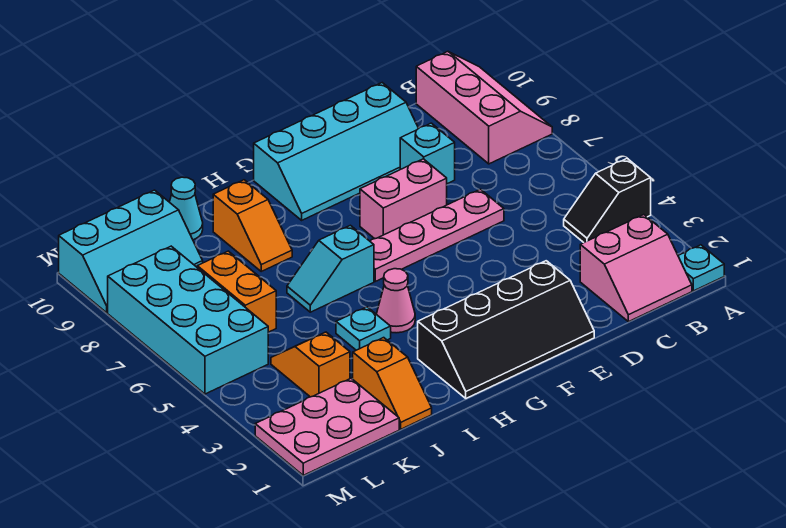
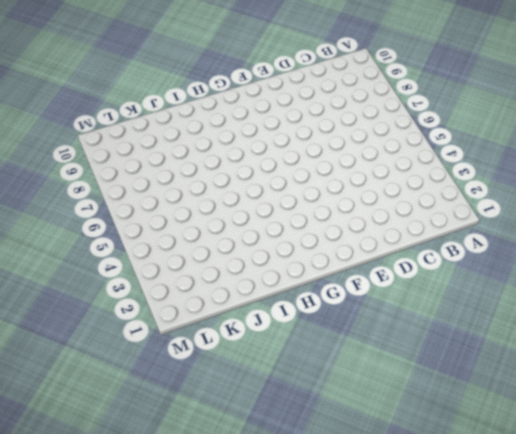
none -> cyan 1x1 plate [678,245,724,291]
none -> black 1x2 slope [564,159,651,242]
none -> pink 2x3 slope [416,52,552,164]

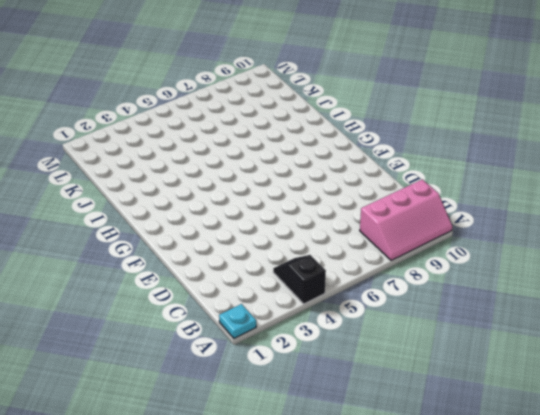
none -> pink 2x2 slope [580,215,692,322]
none -> pink 1x4 plate [370,189,504,281]
none -> cyan 1x1 brick [400,123,455,184]

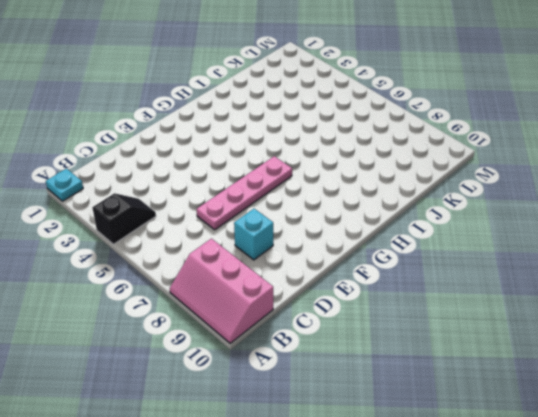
none -> pink 2x2 slope [580,215,692,322]
none -> cyan 2x4 slope [254,83,419,220]
none -> black 2x4 slope [418,261,594,398]

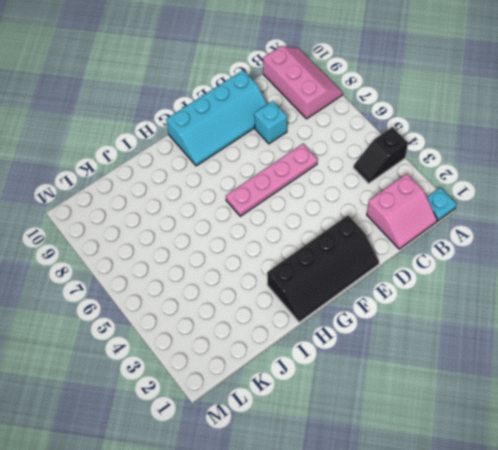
none -> pink 1x2 brick [360,159,447,239]
none -> pink 1x1 cone [377,269,415,333]
none -> cyan 1x2 slope [287,225,374,312]

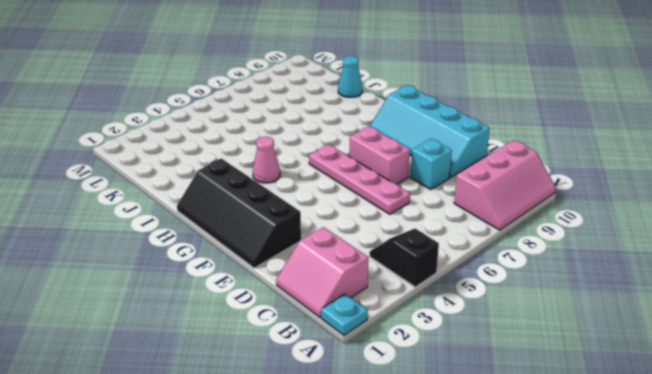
none -> cyan 1x2 slope [287,225,374,312]
none -> cyan 1x1 plate [336,307,391,350]
none -> orange 1x2 slope [213,180,292,271]

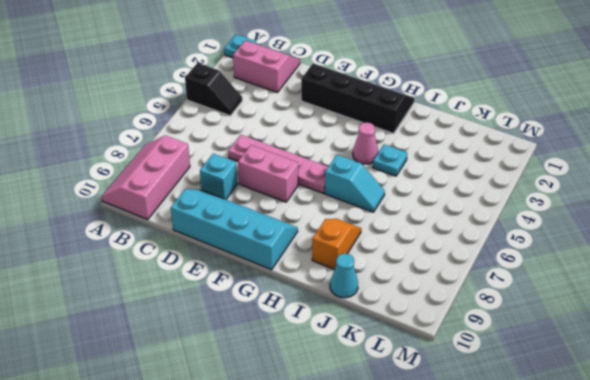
none -> orange 1x2 slope [353,338,432,429]
none -> pink 2x3 plate [255,378,399,475]
none -> orange 1x2 slope [271,332,350,397]

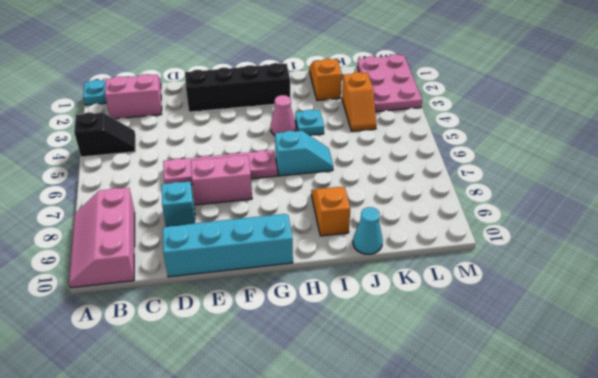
pink 2x3 plate [357,54,422,112] -> pink 2x3 plate turned to [255,378,399,475]
none -> orange 1x2 brick [197,251,276,332]
none -> cyan 2x3 slope [59,190,203,313]
none -> cyan 2x4 brick [108,246,268,394]

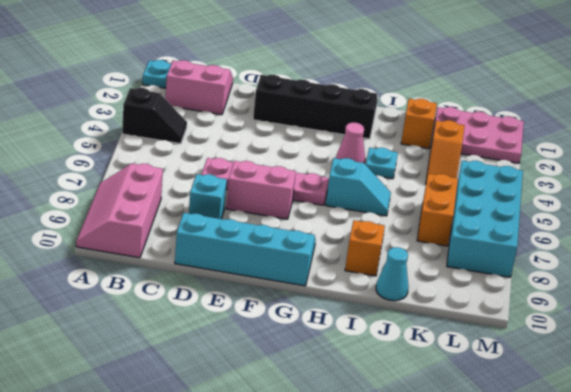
none -> cyan 2x3 slope [59,190,203,313]

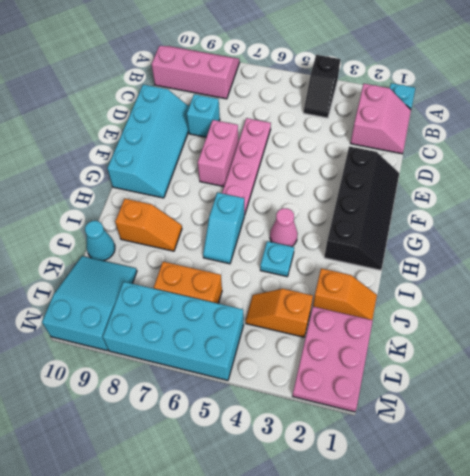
cyan 2x3 slope [42,256,137,351] -> cyan 2x3 slope turned to [59,190,203,313]

